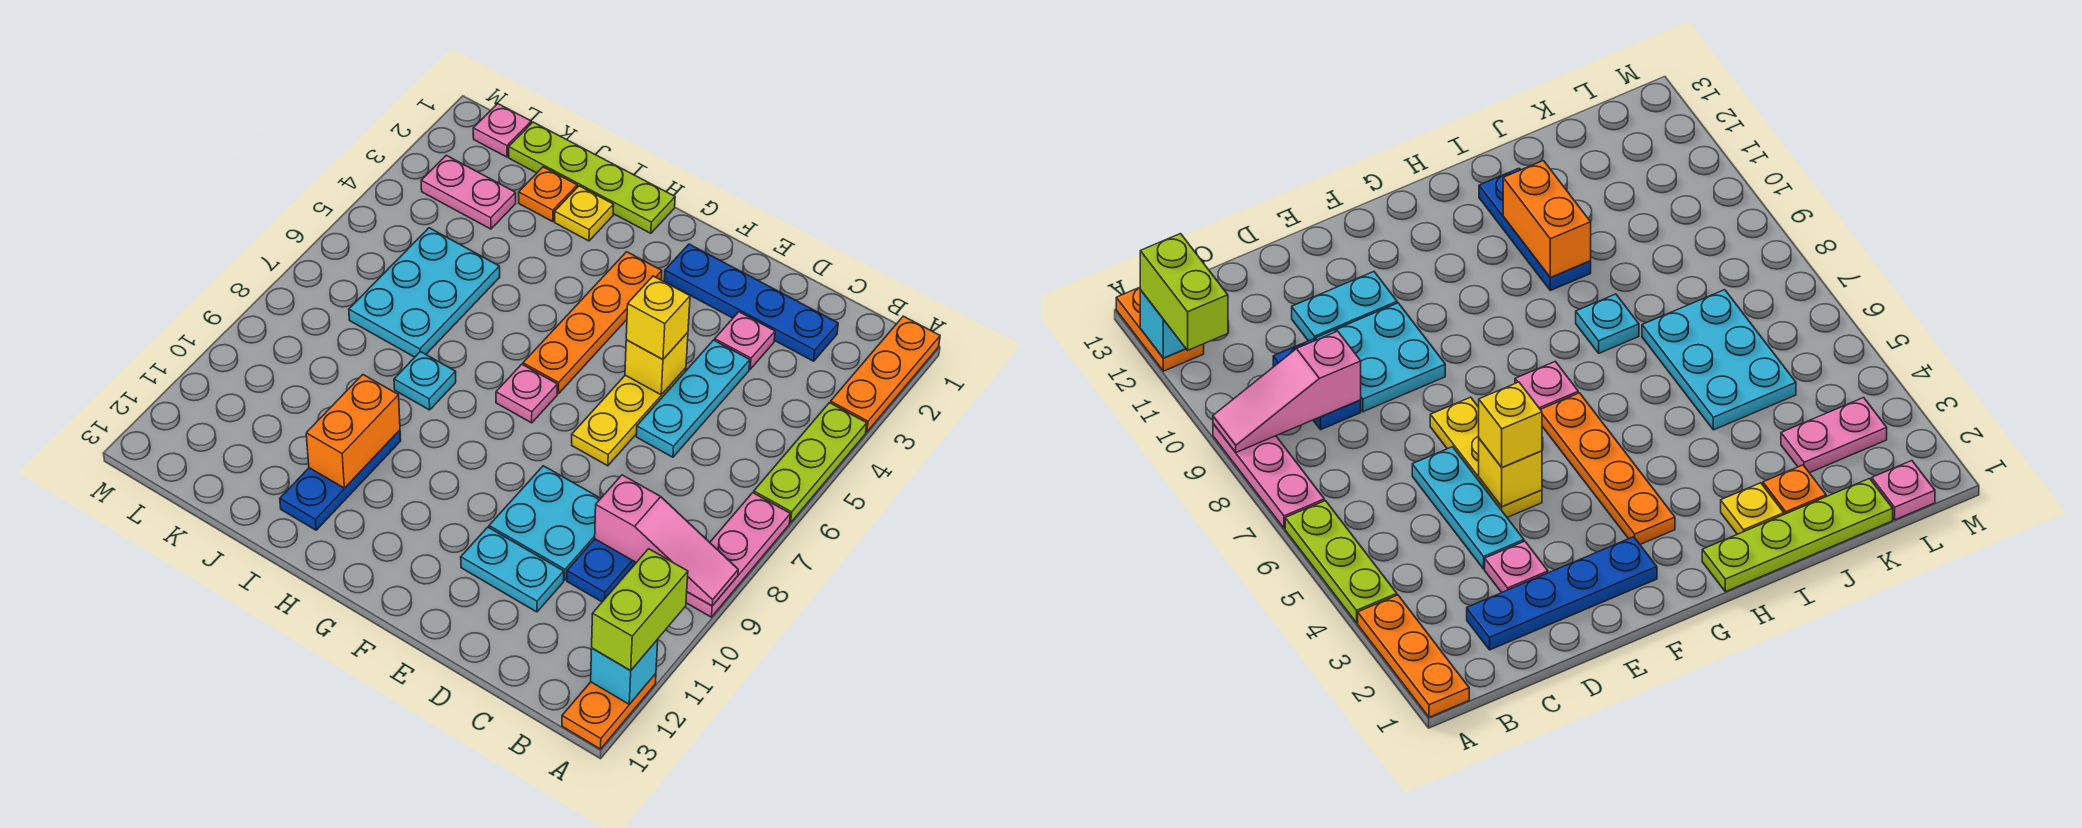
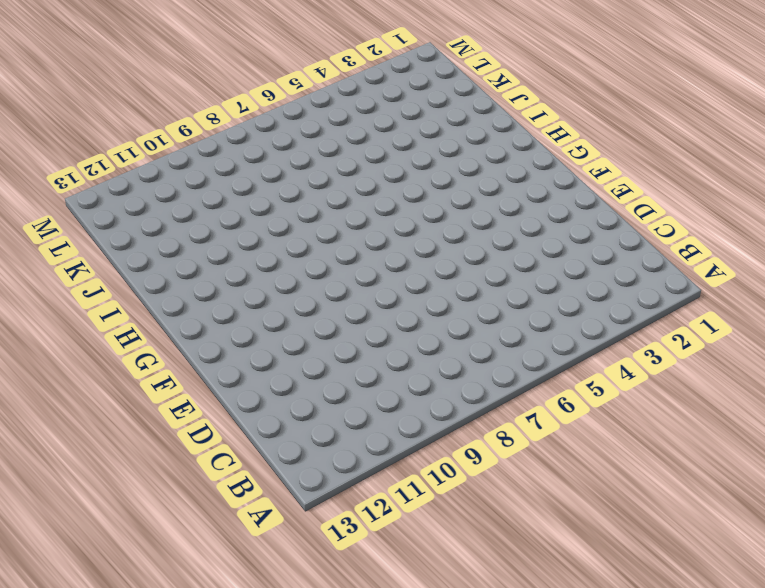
none -> orange 1x3 plate [830,316,940,432]
none -> lime 1x3 plate [754,403,867,523]
none -> pink 1x3 plate [686,493,790,617]

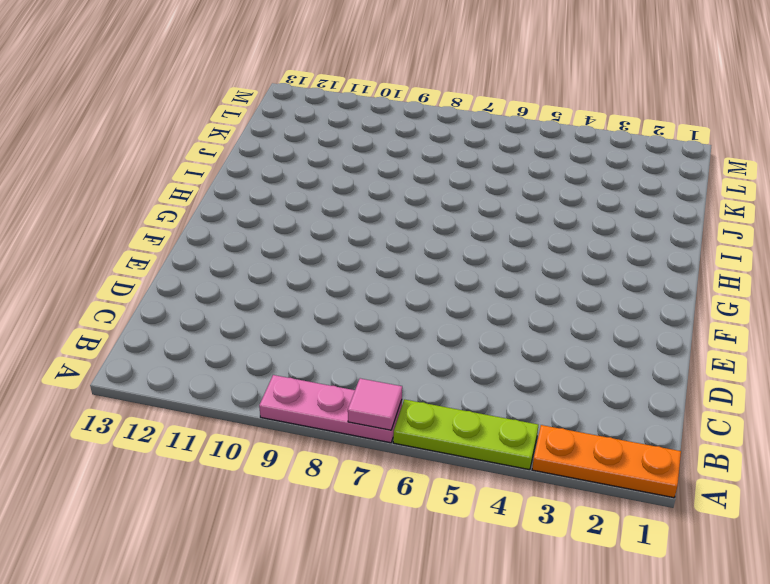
pink 1x1 tile [348,378,402,430] -> none
none -> orange 1x2 plate [562,674,656,749]
none -> blue 1x4 plate [664,244,838,361]
none -> blue 1x2 plate [567,539,636,602]

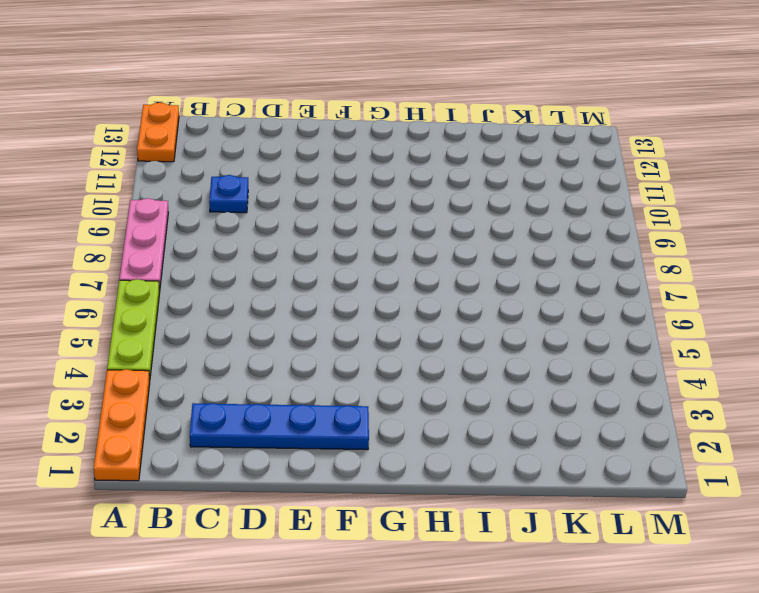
blue 1x1 plate [209,175,248,213] -> blue 1x2 plate [567,539,636,602]
none -> pink 1x1 plate [715,312,775,369]
none -> cyan 1x3 plate [636,340,750,457]
none -> cyan 2x2 plate [489,466,601,580]

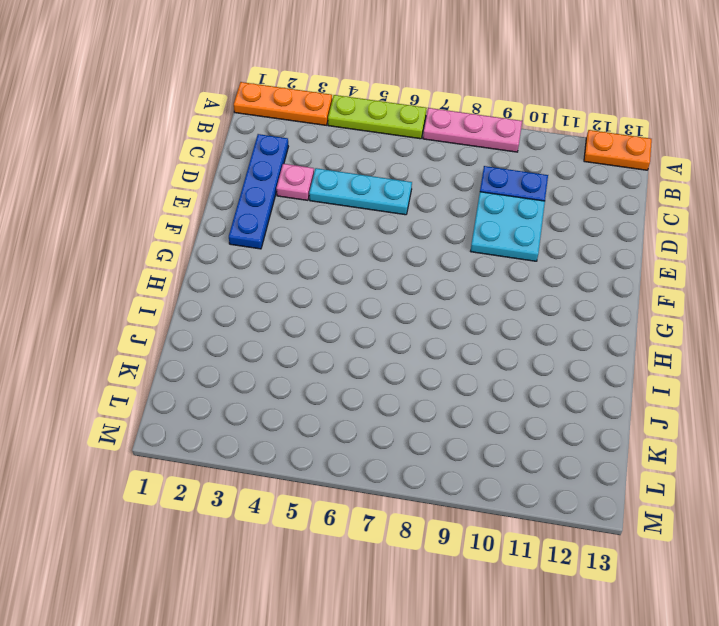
none -> cyan 1x2 plate [461,527,564,612]
none -> yellow 1x3 plate [572,368,686,466]
none -> orange 1x4 plate [523,252,662,394]

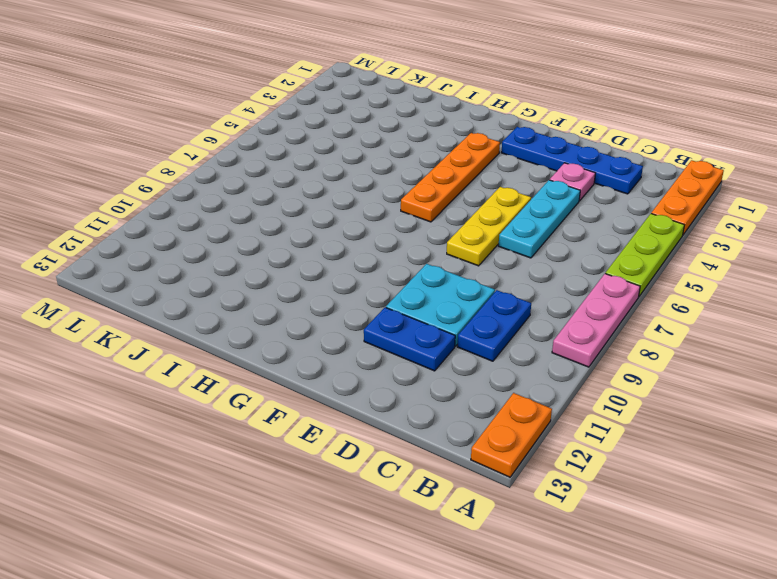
blue 1x2 plate [364,307,455,371] -> cyan 1x2 plate [461,527,564,612]
none -> pink 1x1 plate [496,364,557,423]
none -> lime 1x4 plate [509,122,675,233]
none -> yellow 1x1 plate [555,186,614,241]

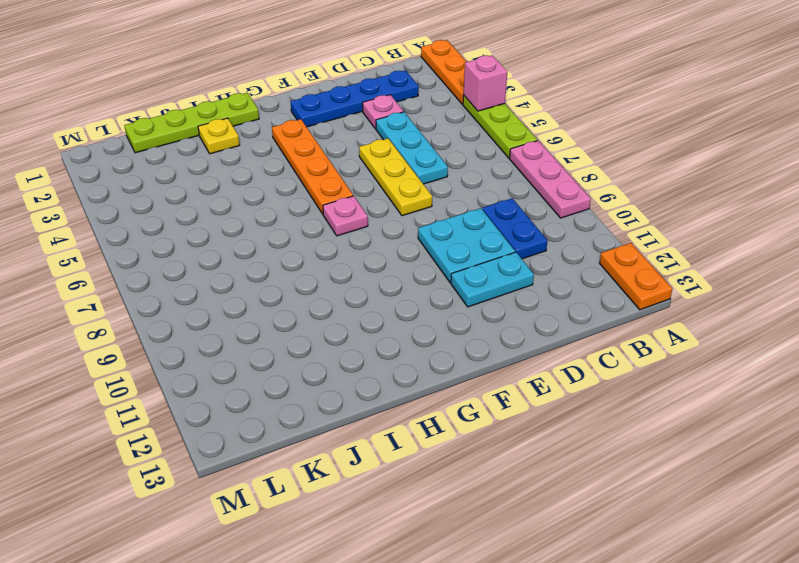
pink 1x1 brick [464,55,507,111] -> none
none -> cyan 1x1 plate [394,352,456,410]
none -> blue 1x3 plate [280,430,401,530]
none -> orange 1x1 plate [519,167,577,221]

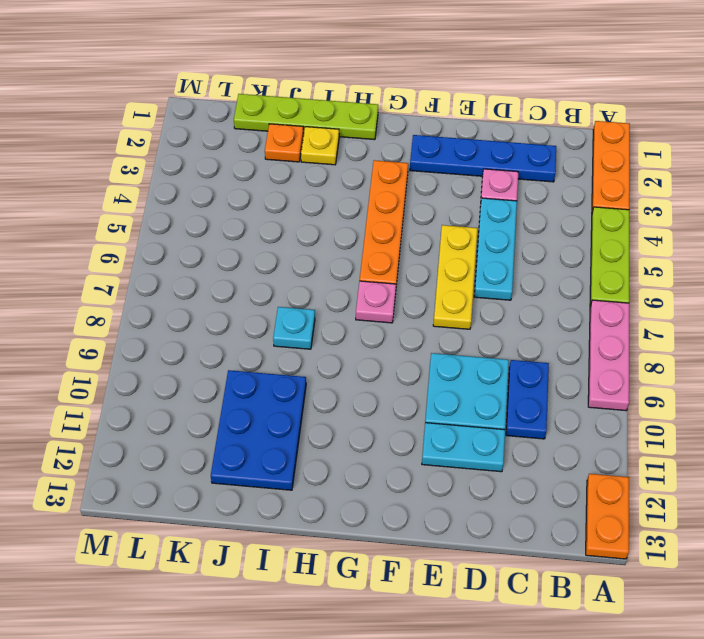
blue 2x3 plate [211,370,306,490] -> blue 1x3 plate [280,430,401,530]
none -> cyan 2x3 plate [349,228,500,357]
none -> pink 1x2 plate [421,155,516,229]
none -> pink 1x1 plate [473,104,531,157]

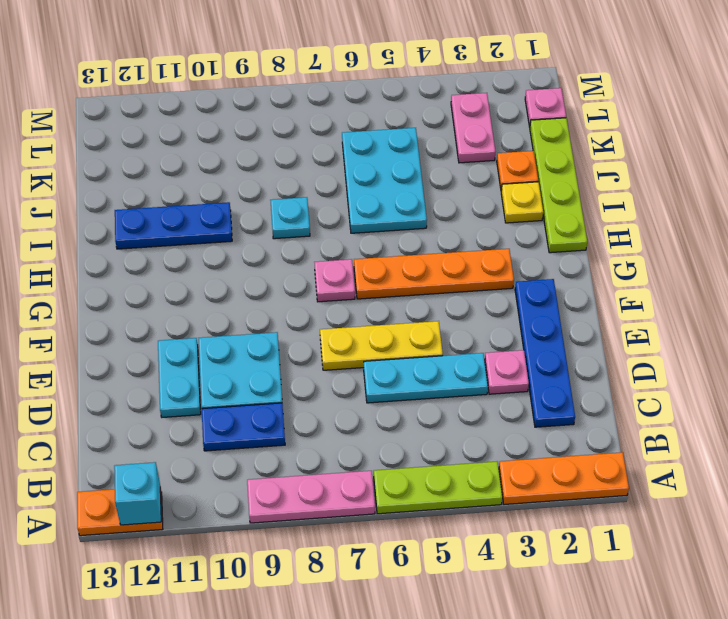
cyan 2x3 plate [342,128,427,233] -> cyan 2x3 plate turned to [349,228,500,357]
none -> pink 1x3 slope [595,475,738,606]
none -> yellow 1x1 brick [625,333,688,395]
none -> orange 1x2 brick [306,375,400,488]

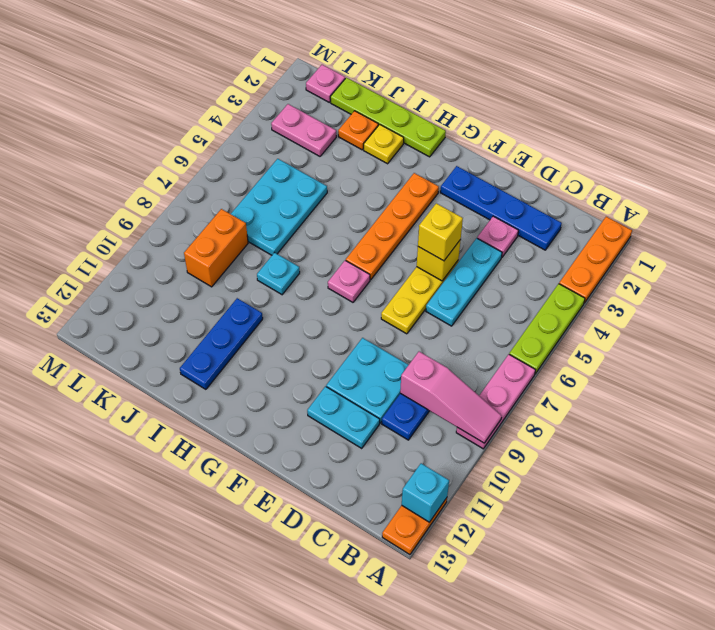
orange 1x2 brick [184,209,248,287] -> orange 1x2 brick moved to [306,375,400,488]
none -> lime 1x2 brick [592,549,688,671]

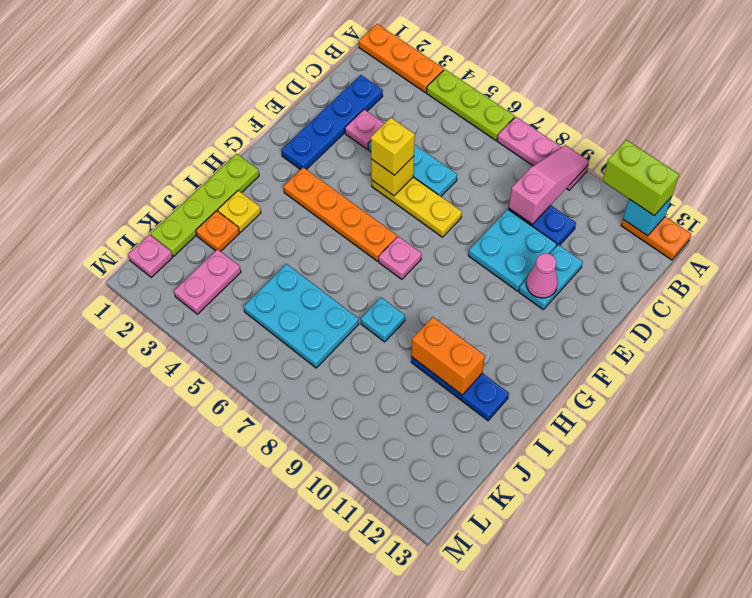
pink 1x1 cone [526,253,558,298] -> none

